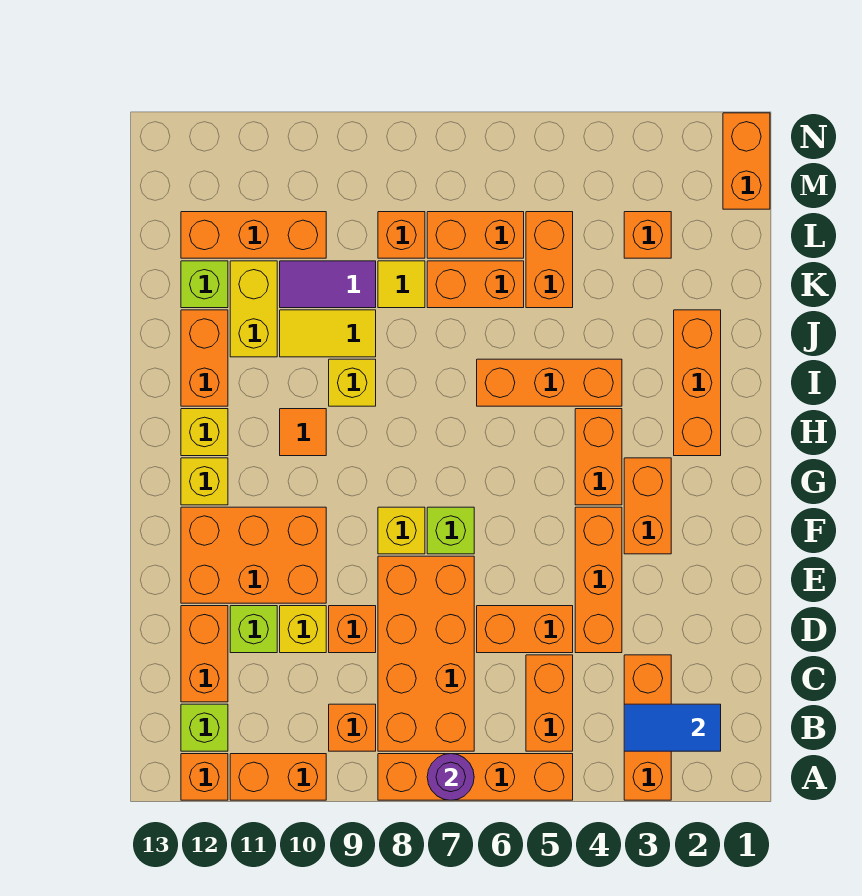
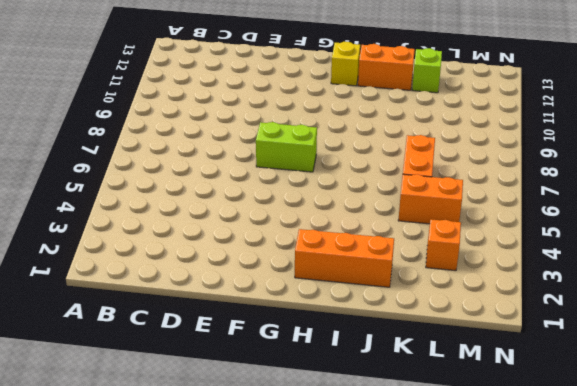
lime 1x2 brick [256,122,317,172] -> lime 1x1 brick [427,507,474,554]
none -> orange 1x3 brick [624,655,671,800]
none -> orange 1x4 brick [378,754,573,800]
none -> orange 1x2 brick [230,754,326,800]
none -> orange 1x1 brick [181,754,228,800]

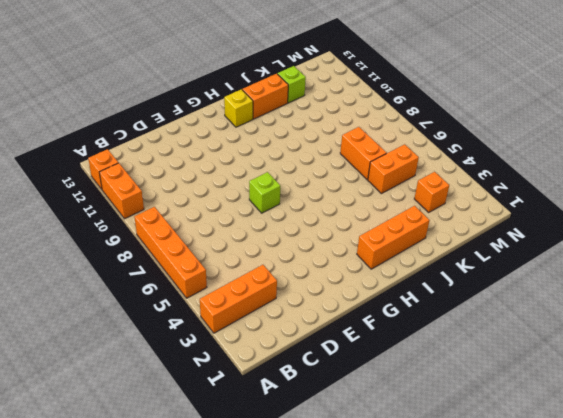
none -> orange 1x2 brick [526,655,573,751]
none -> orange 2x4 brick [378,556,474,751]
none -> orange 1x1 brick [329,704,376,751]
none -> lime 1x1 brick [181,704,228,751]

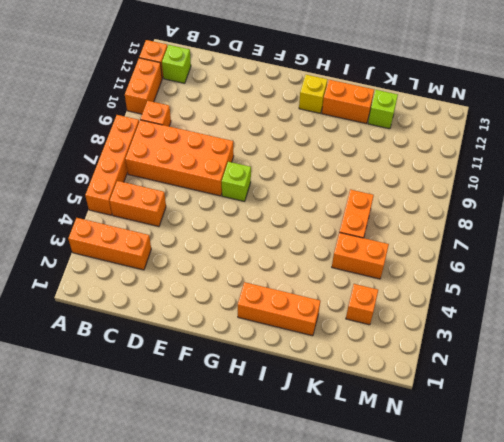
none -> orange 1x2 brick [181,606,228,702]
none -> orange 1x3 brick [575,507,622,653]
none -> orange 1x2 brick [477,606,573,653]
none -> orange 1x1 brick [329,606,376,653]

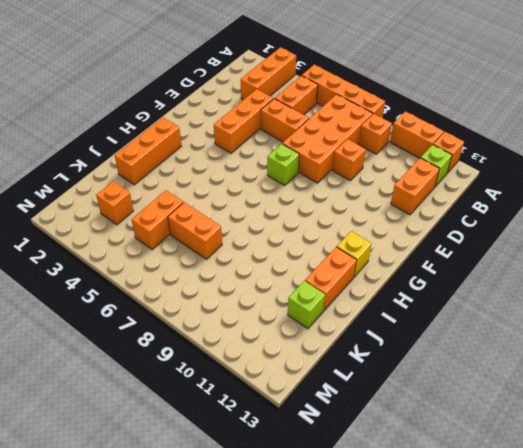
none -> yellow 1x1 brick [280,606,326,653]
none -> lime 1x1 brick [230,606,277,653]
none -> orange 2x3 brick [181,507,326,603]
none -> orange 1x2 brick [624,458,671,554]

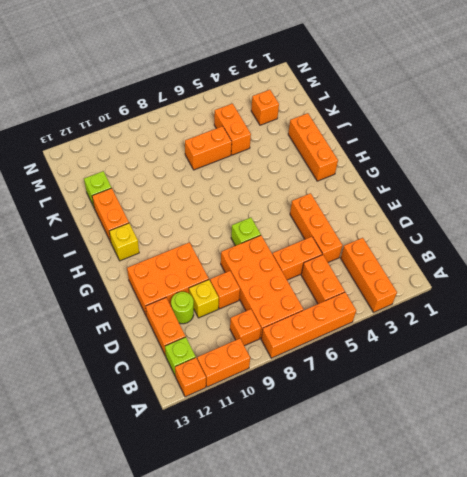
lime 1x1 round brick [171,292,194,324] -> lime 1x1 brick [230,606,277,653]
none -> orange 1x2 brick [624,458,671,554]
none -> yellow 1x1 brick [378,507,425,554]
none -> orange 1x2 brick [575,409,622,505]
none -> yellow 1x1 brick [181,458,228,505]

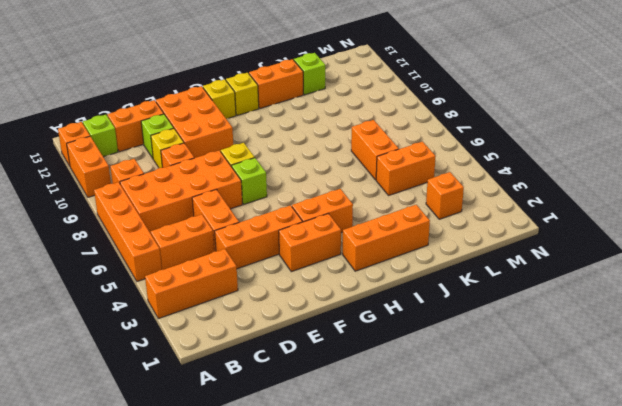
none -> orange 1x1 tile [280,409,326,456]
none -> orange 1x3 brick [477,359,622,406]
none -> yellow 1x1 brick [329,359,376,406]
none -> yellow 1x2 tile [280,310,376,357]

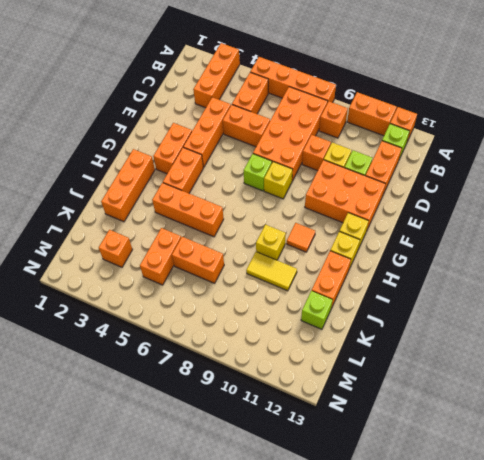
none -> yellow 1x2 brick [230,261,277,357]
none -> yellow 1x1 tile [378,261,425,308]
none -> purple 1x2 tile [280,261,376,308]
none -> orange 1x2 brick [427,212,524,258]

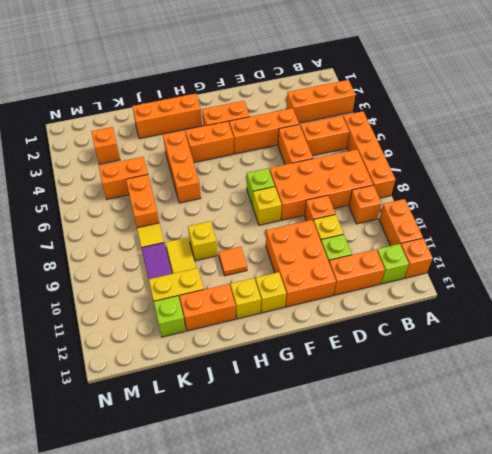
none -> orange 1x2 brick [427,212,524,258]
none -> orange 1x1 brick [378,212,425,258]
none -> orange 1x3 brick [181,212,326,258]
none -> orange 1x2 brick [723,113,770,209]

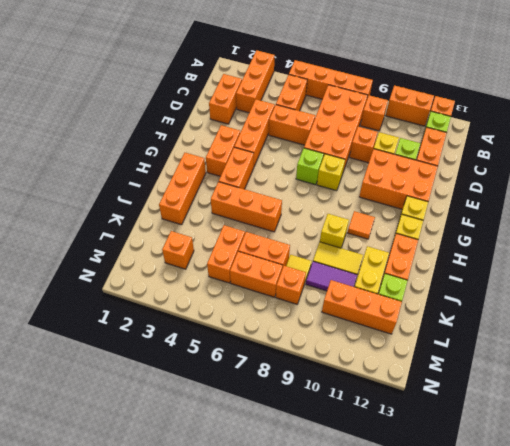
orange 1x2 brick [209,74,242,124] -> orange 1x2 brick moved to [723,113,770,209]
none -> purple 1x1 round brick [427,754,474,800]
none -> blue 1x2 tile [624,704,721,751]

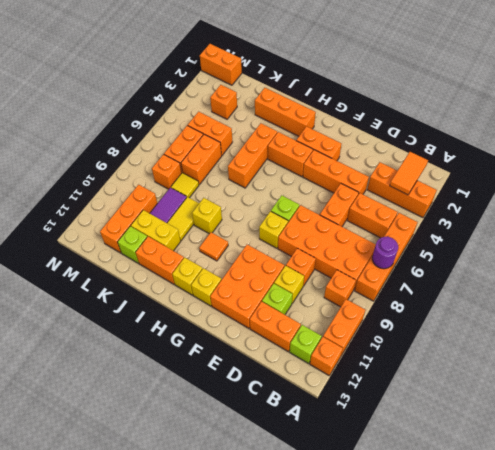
orange 1x2 tile [390,152,428,195] -> blue 1x2 tile [624,704,721,751]

